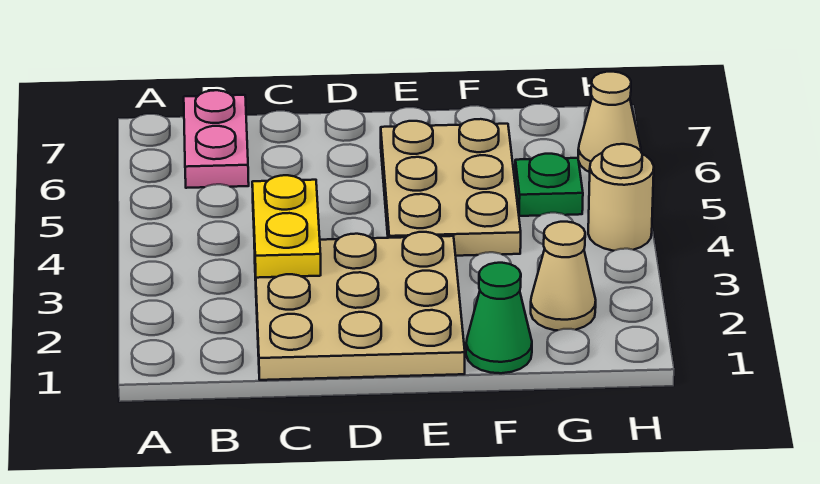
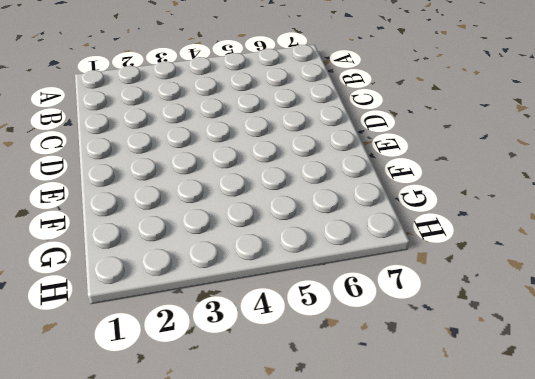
none -> pink 1x2 plate [184,90,249,188]
none -> tan 3x3 plate [254,232,465,380]

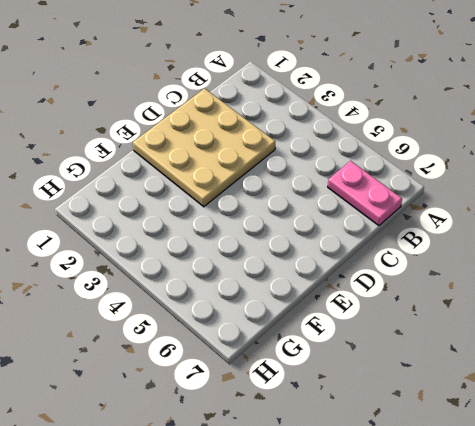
none -> tan 2x3 plate [381,119,521,256]
none -> green 1x1 cone [466,263,532,373]

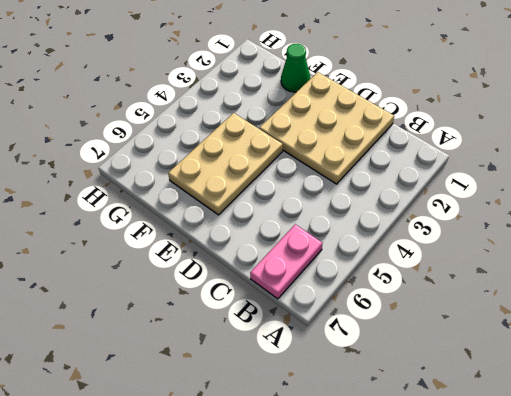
none -> tan 1x1 cone [531,222,596,330]
none -> green 1x1 plate [515,154,583,216]

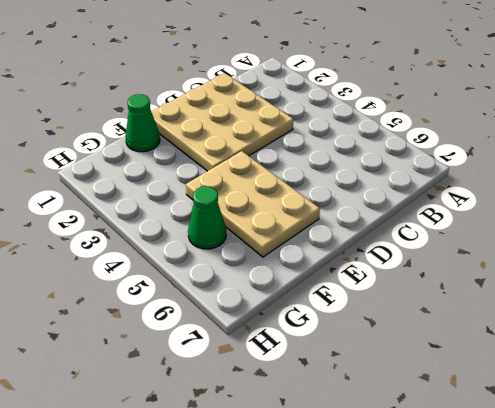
green 1x1 cone [188,186,226,249] -> green 1x1 plate [515,154,583,216]
none -> pink 1x2 plate [184,90,249,188]
none -> tan 1x1 cone [531,222,596,330]

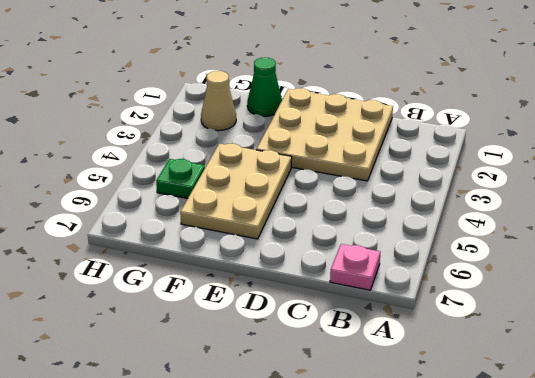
pink 1x1 plate [330,244,380,290] -> pink 1x2 plate [184,90,249,188]
none -> tan 1x1 round brick [588,144,654,251]
none -> tan 1x1 cone [578,72,641,172]

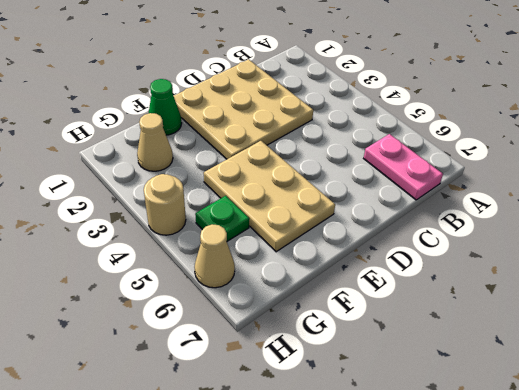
none -> yellow 1x2 plate [252,175,321,278]

